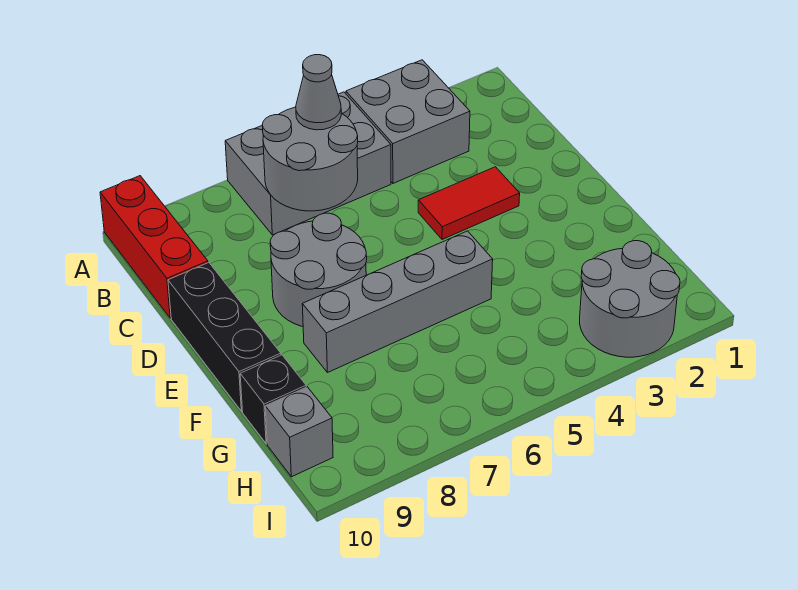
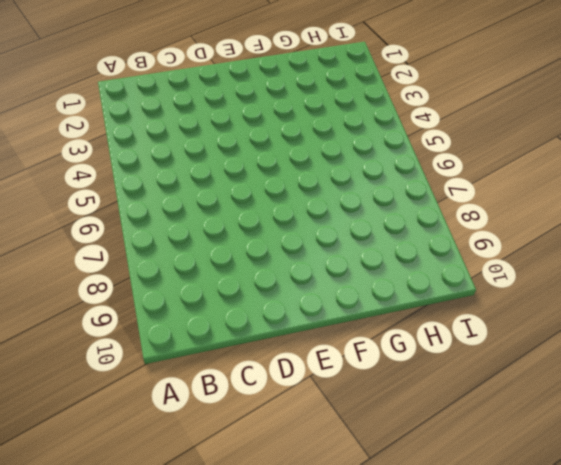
none -> grey 2x2 brick [346,60,470,183]
none -> grey 2x3 brick [225,92,391,235]
none -> red 1x3 brick [100,176,208,318]

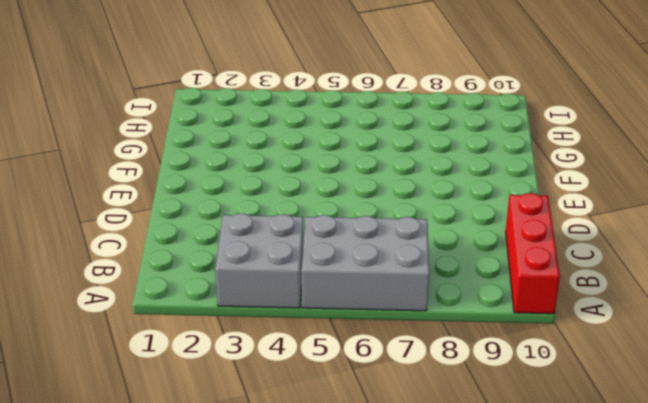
none -> red 1x2 tile [418,167,520,240]
none -> grey 2x2 round brick [270,213,367,327]
none -> black 1x3 brick [168,263,281,411]

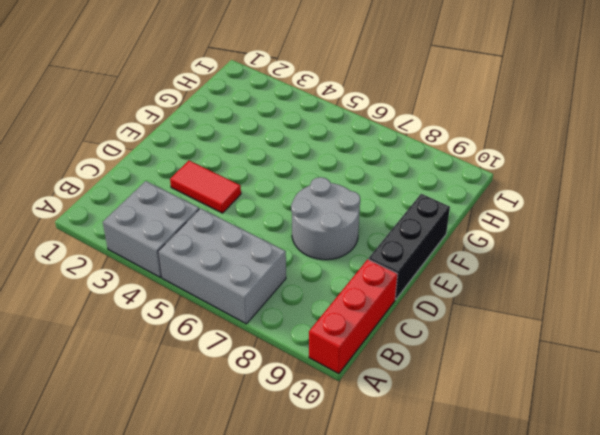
none -> grey 1x4 brick [302,231,493,373]
none -> black 1x1 brick [240,355,306,444]
none -> grey 2x2 round brick [580,241,680,357]

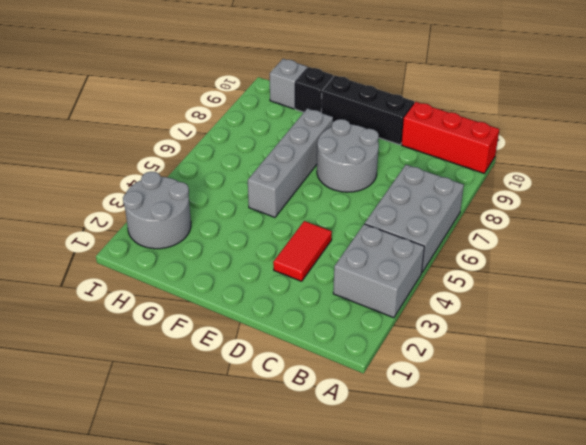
none -> grey 2x2 round brick [262,107,358,211]
none -> grey 1x1 cone [296,55,341,130]

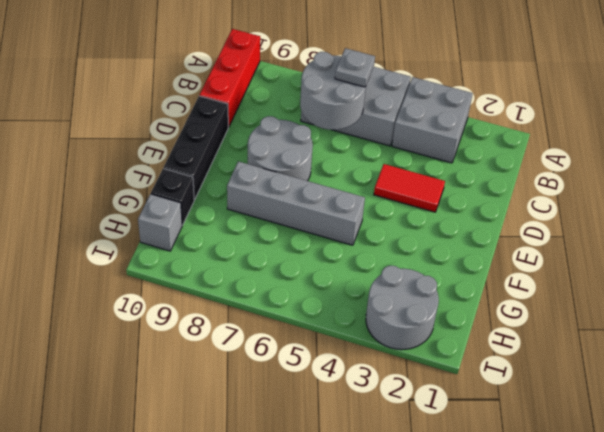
grey 1x1 plate [335,48,375,87] -> grey 1x1 cone [296,55,341,130]

